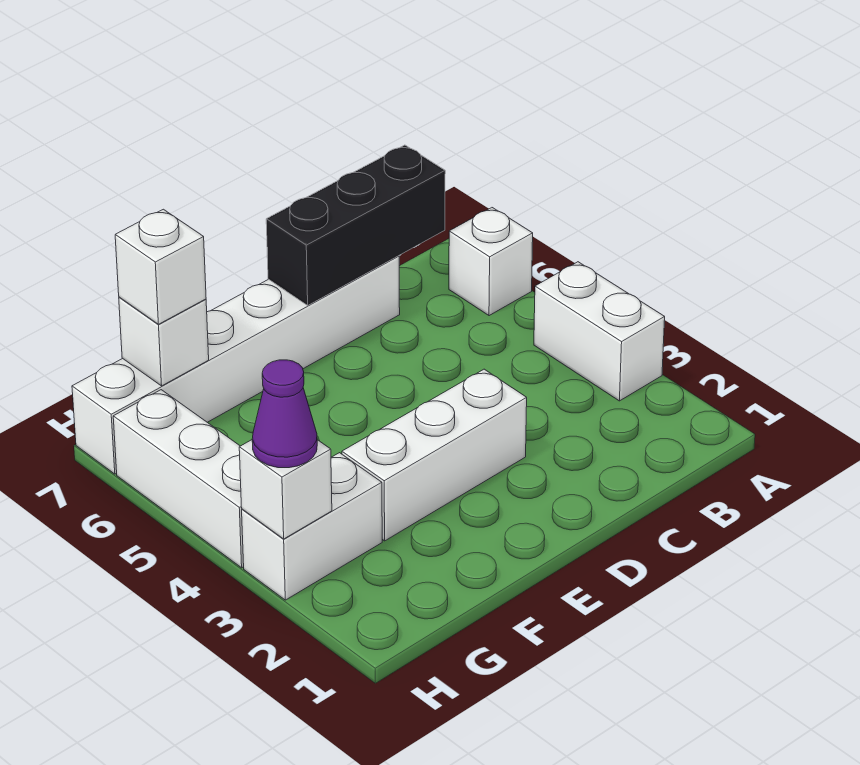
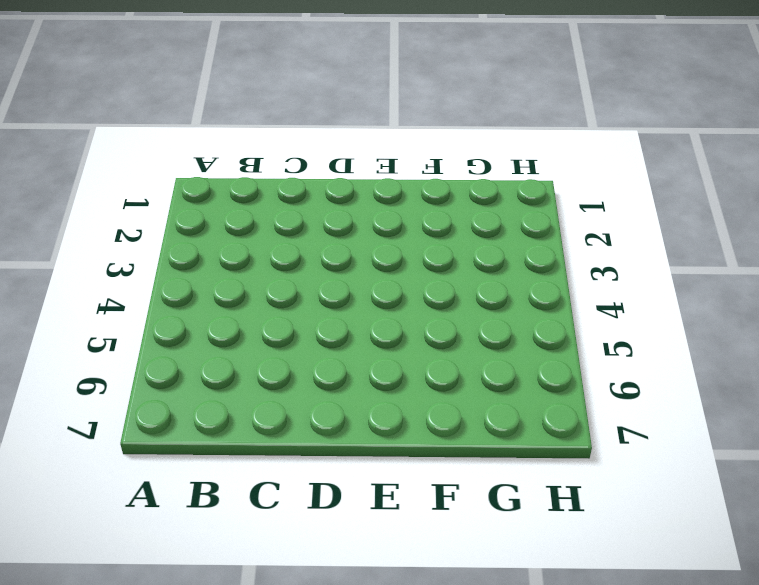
none -> white 1x2 brick [534,262,665,401]
none -> white 1x1 brick [449,208,533,316]

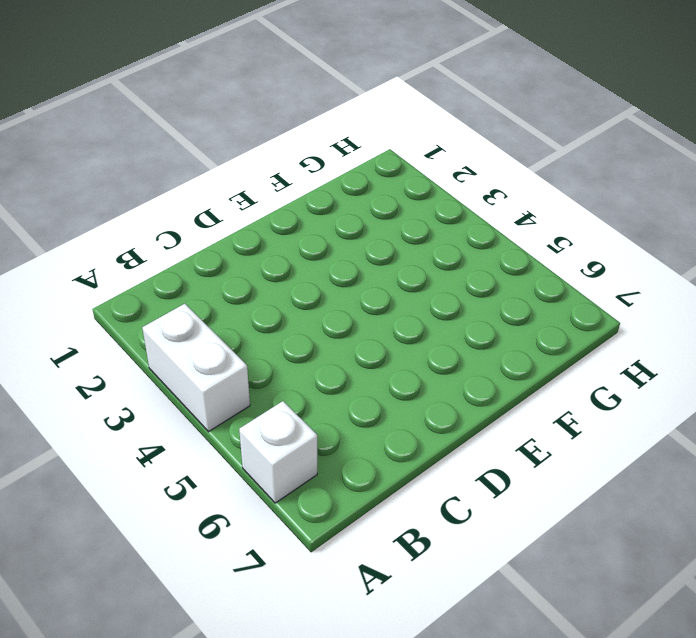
none -> white 1x6 brick [72,256,400,474]
none -> white 1x3 brick [342,369,527,541]

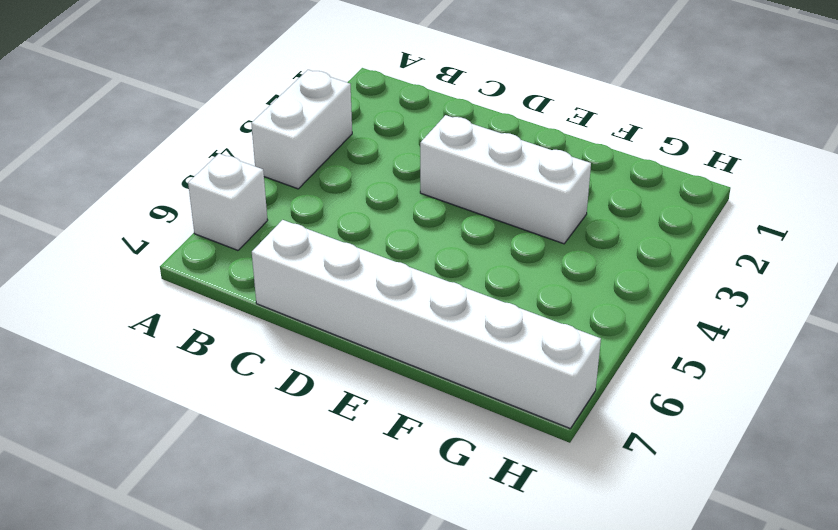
none -> white 1x2 brick [242,453,382,600]
none -> white 1x3 brick [113,390,244,568]

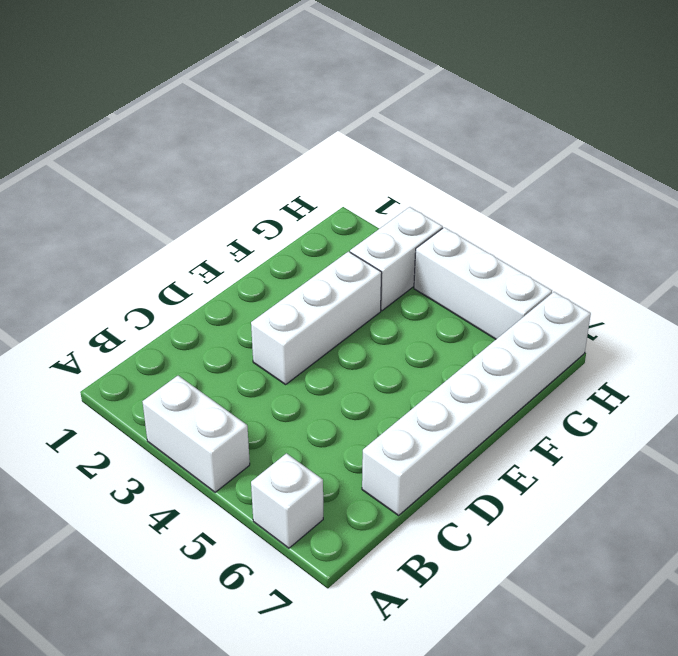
none -> black 1x3 brick [266,145,445,305]
none -> white 1x1 brick [119,297,209,386]

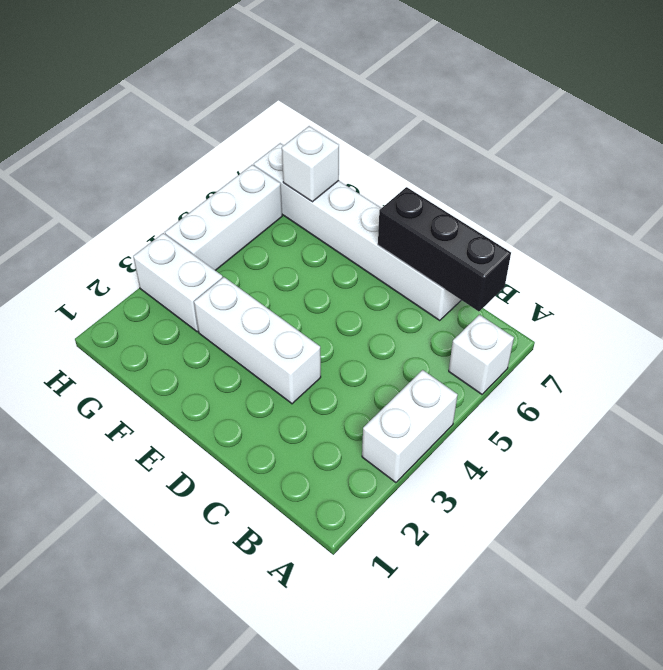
none -> white 1x1 brick [239,440,332,539]
none -> white 1x1 brick [115,209,206,324]

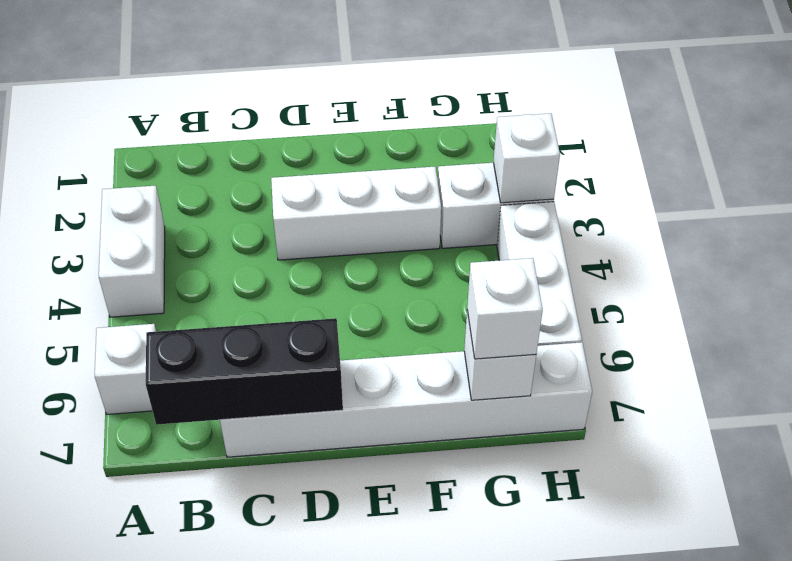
none -> purple 1x1 cone [252,360,317,468]

